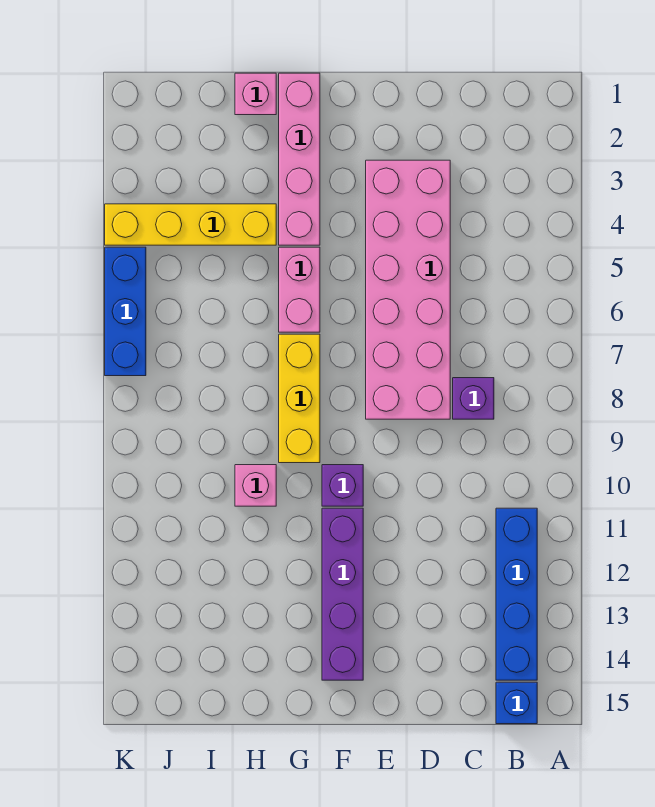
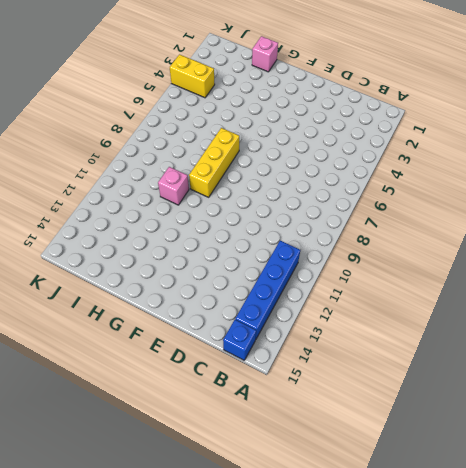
yellow 1x2 brick [170,54,215,98] -> yellow 1x4 brick [105,204,276,245]
none -> purple 1x1 brick [453,378,494,419]
none -> pink 2x6 brick [366,160,450,419]
none -> purple 1x1 brick [322,465,363,506]

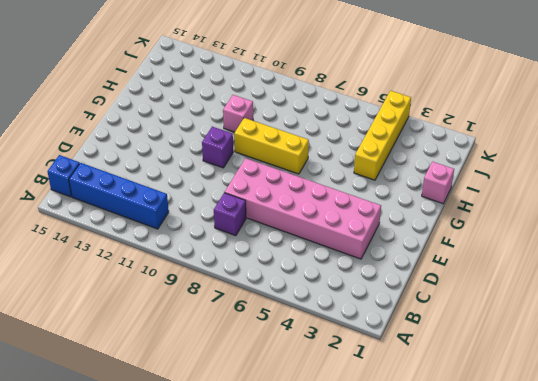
none -> purple 1x4 brick [322,508,363,680]
none -> pink 1x4 brick [279,73,320,245]
none -> pink 1x2 brick [279,247,320,332]

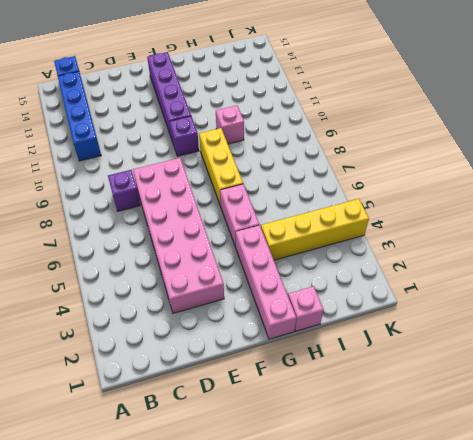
none -> blue 1x3 brick [105,247,146,376]

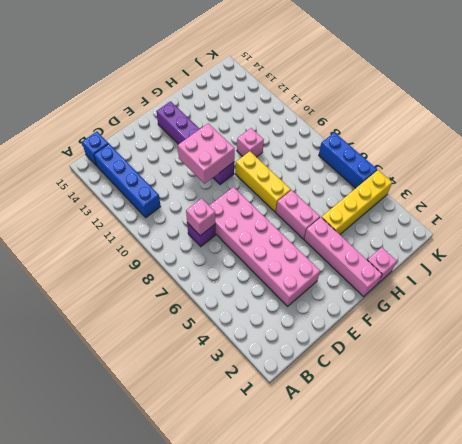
pink 1x1 brick [186,198,215,236] -> none
pink 2x2 brick [178,123,235,184] -> none

